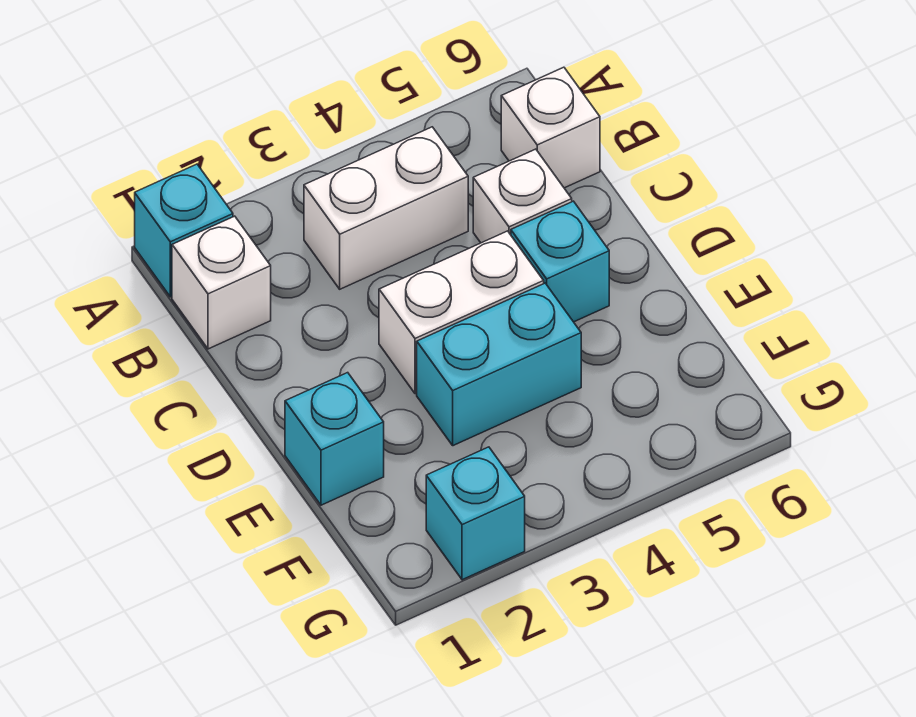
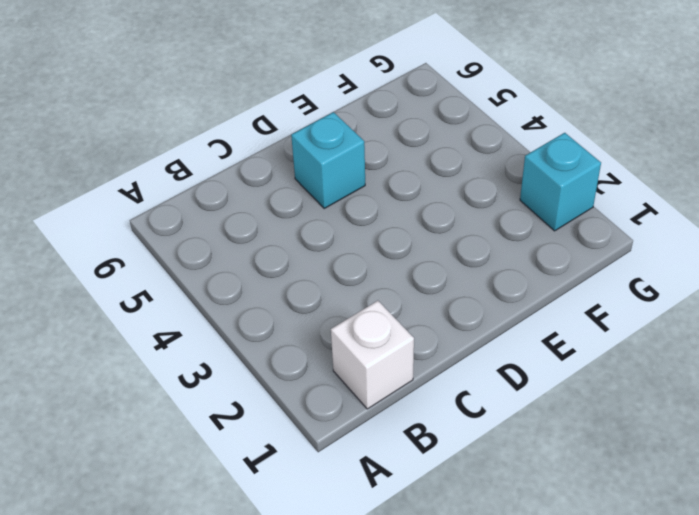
none -> cyan 1x1 brick [135,164,233,297]
none -> white 1x2 brick [304,127,468,289]

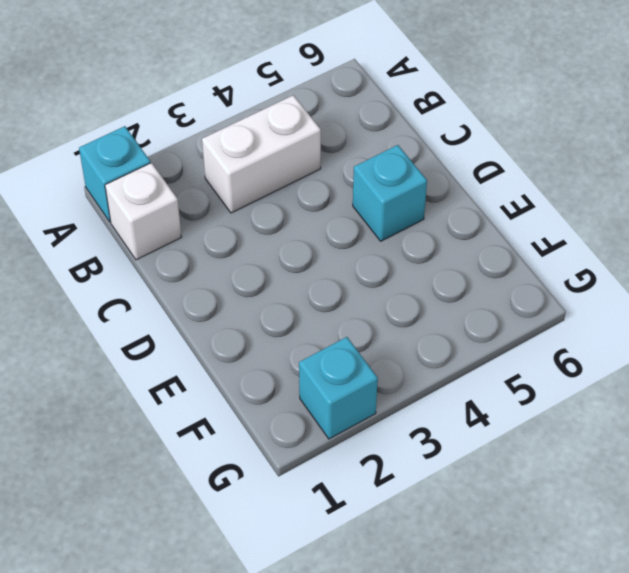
none -> white 1x1 brick [501,67,600,188]
none -> white 1x1 brick [473,149,572,243]

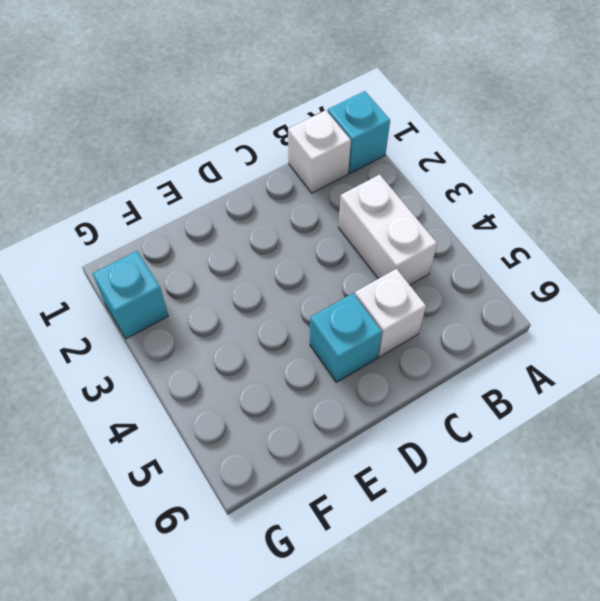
none -> white 1x1 brick [501,67,600,188]
none -> white 1x2 brick [379,231,544,394]

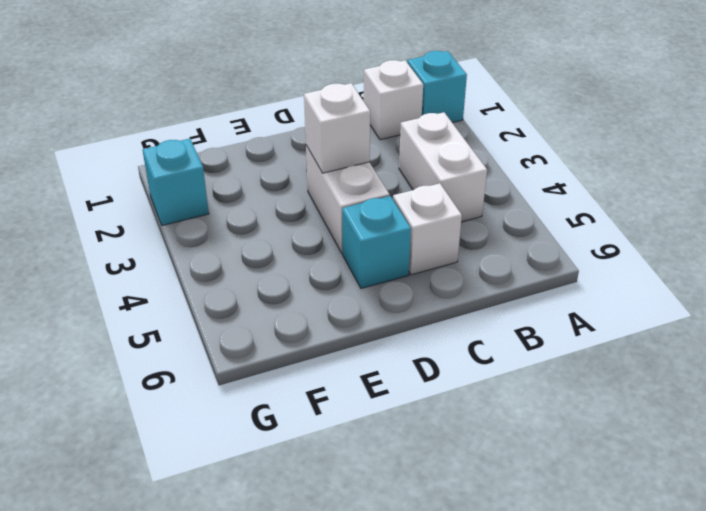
white 1x1 brick [304,83,370,173] -> white 1x1 brick moved to [501,67,600,188]
none -> cyan 1x1 brick [285,373,384,505]
none -> cyan 1x2 brick [417,283,581,446]

